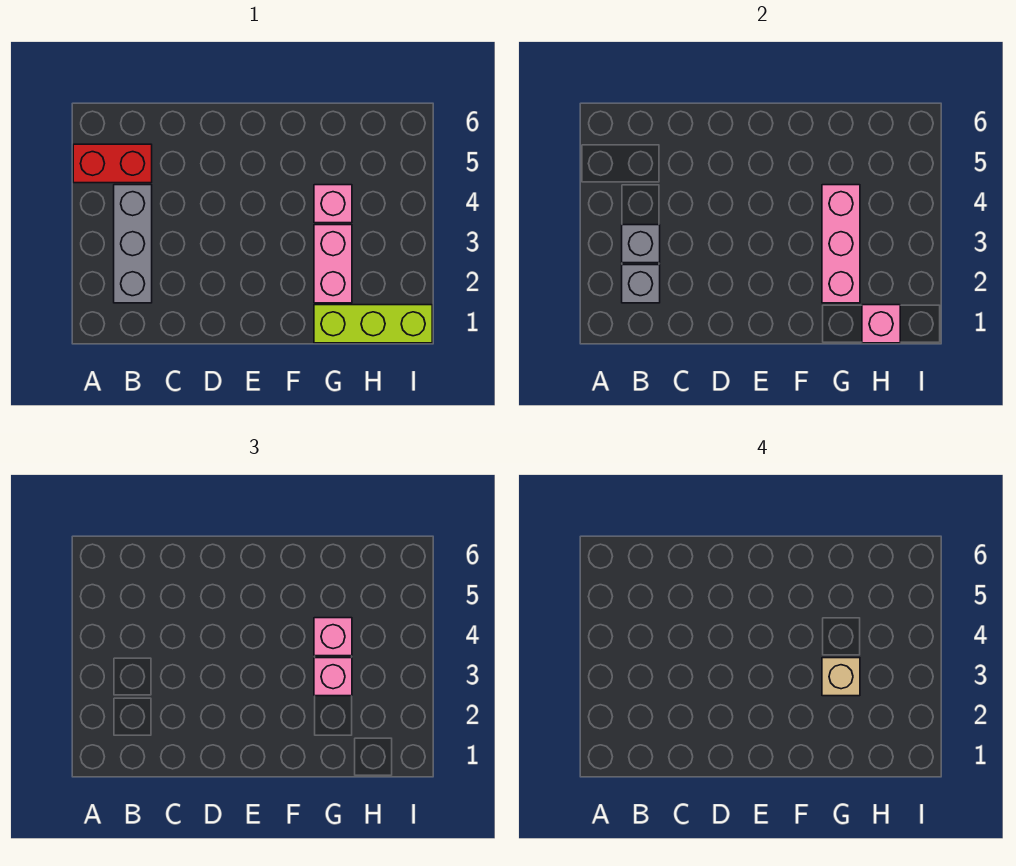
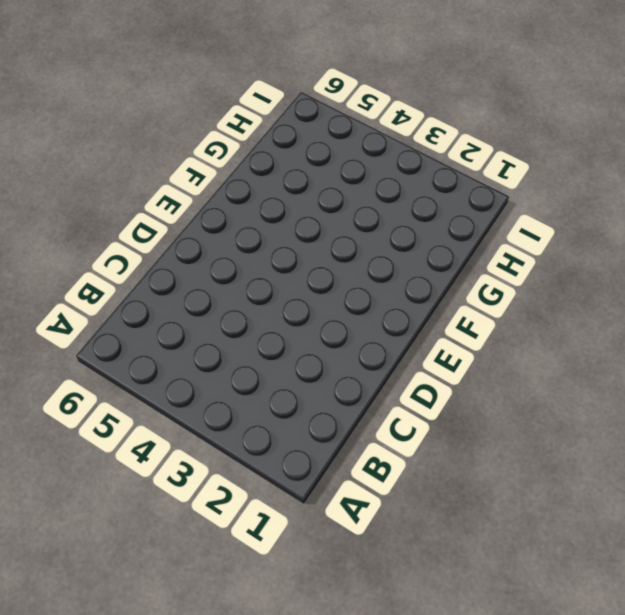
none -> red 1x2 brick [73,144,152,183]
none -> grey 1x3 brick [114,185,152,303]
none -> lime 1x3 brick [314,305,432,343]

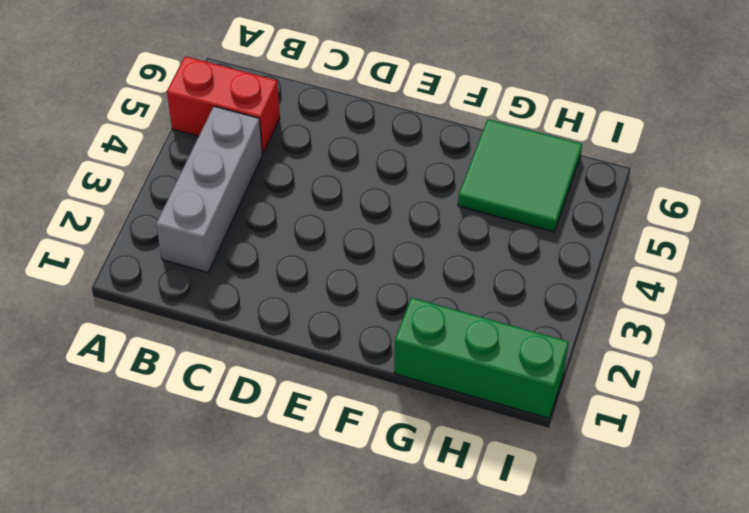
green 1x3 brick [394,298,569,418] -> lime 1x3 brick [314,305,432,343]
green 2x2 tile [458,119,582,232] -> none
none -> pink 1x2 brick [314,225,352,303]
none -> pink 1x1 brick [314,185,352,223]
none -> grey 1x1 brick [622,265,660,303]

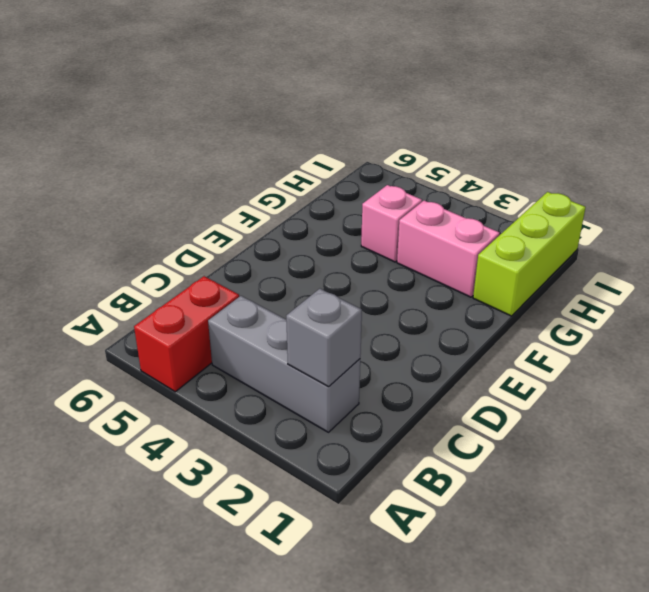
none -> grey 1x1 brick [622,225,660,263]
none -> pink 1x3 brick [822,185,860,303]
none -> pink 1x1 brick [862,305,900,343]

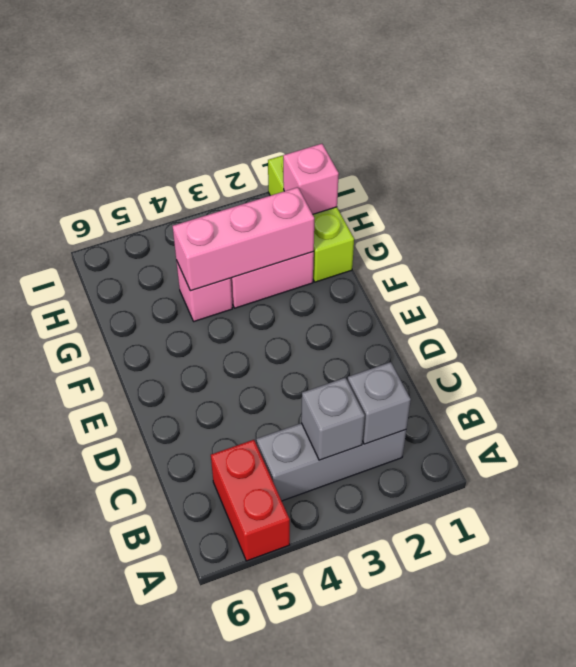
none -> pink 1x1 brick [314,658,352,696]
none -> pink 1x1 brick [314,618,352,656]
none -> tan 1x1 brick [822,658,860,696]

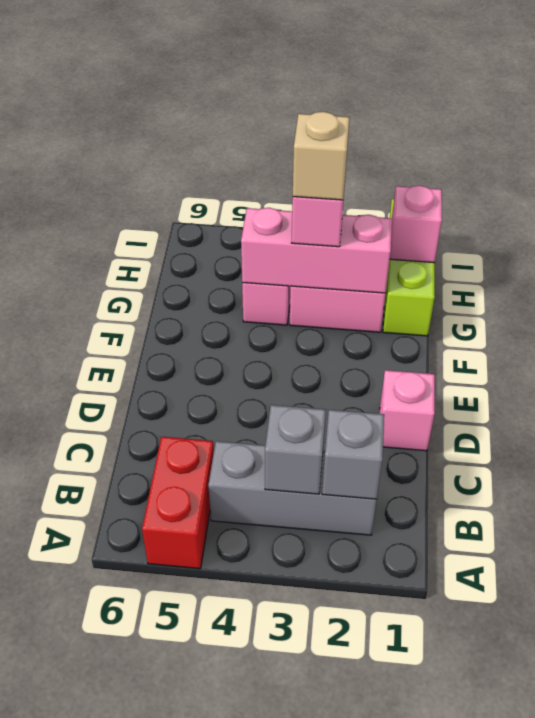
pink 1x1 brick [380,370,435,451] -> pink 1x1 brick moved to [314,618,352,656]

